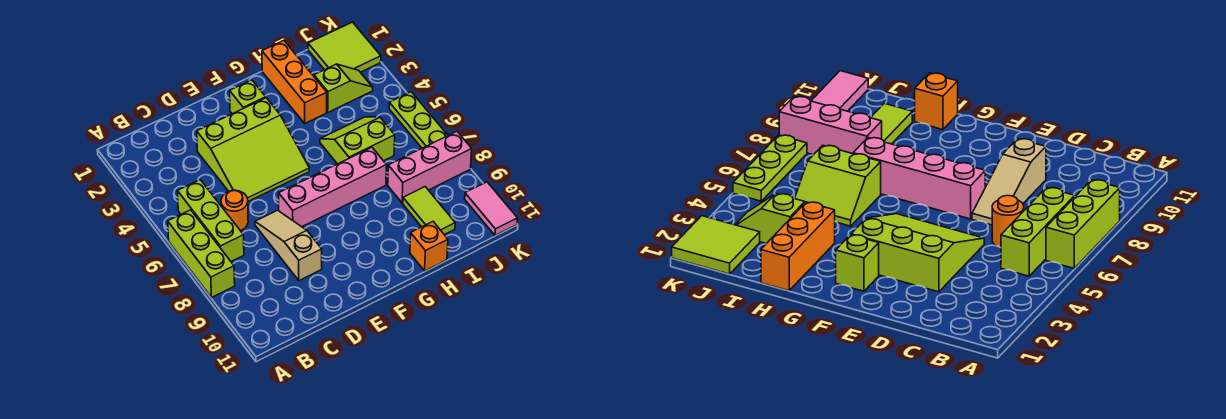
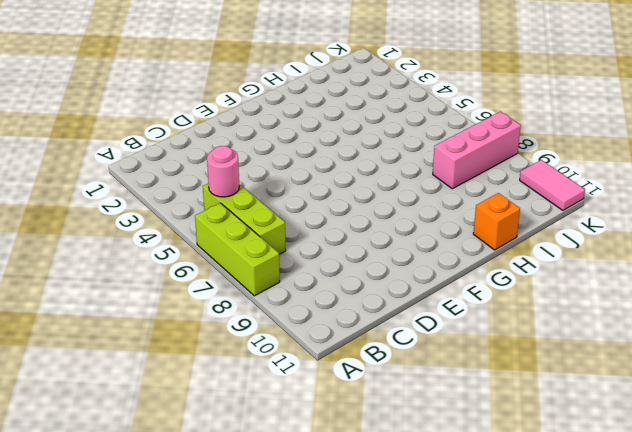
pink 1x1 round brick [207,146,239,197] -> none
none -> orange 1x1 round brick [221,190,248,231]
none -> lime 3x3 slope [197,98,309,201]
none -> tan 1x3 slope [255,210,322,281]

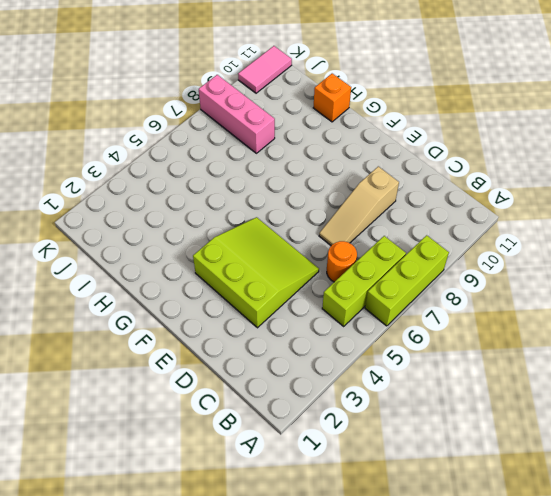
none -> pink 1x4 brick [279,147,386,227]
none -> lime 1x1 brick [230,80,266,114]
none -> orange 1x3 brick [262,41,327,123]

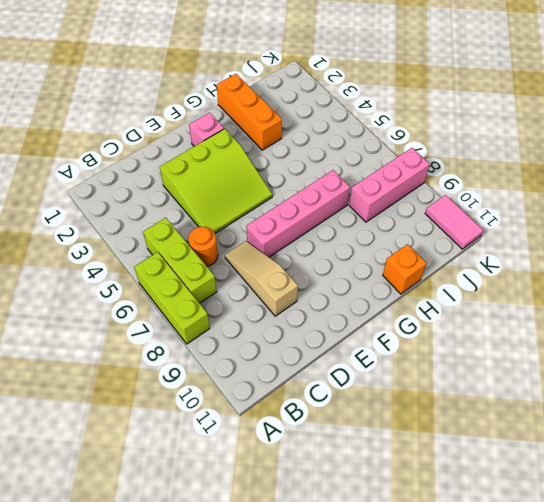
pink 1x1 brick [189,113,224,146] -> lime 1x1 brick [230,80,266,114]
none -> lime 2x2 slope [320,117,395,164]
none -> lime 1x2 slope [314,64,373,112]
none -> lime 1x2 tile [403,187,455,235]

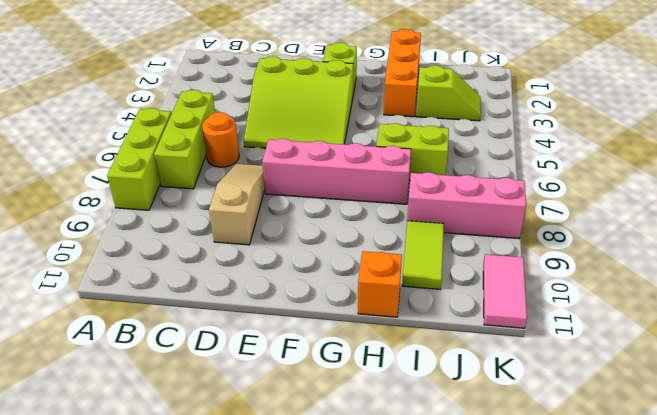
none -> lime 2x2 tile [308,22,381,72]
none -> lime 1x3 plate [389,92,448,148]

